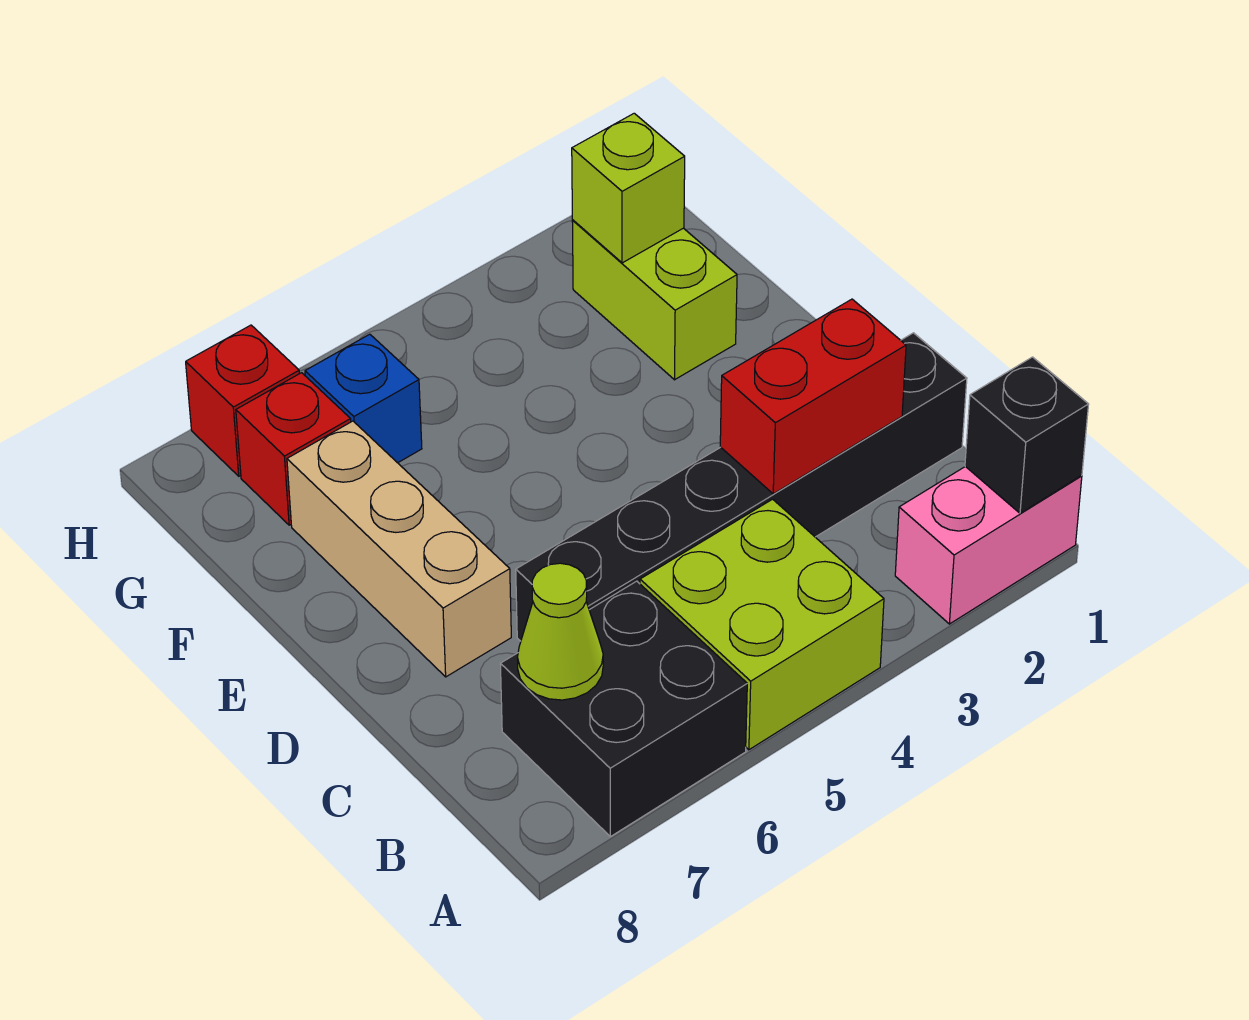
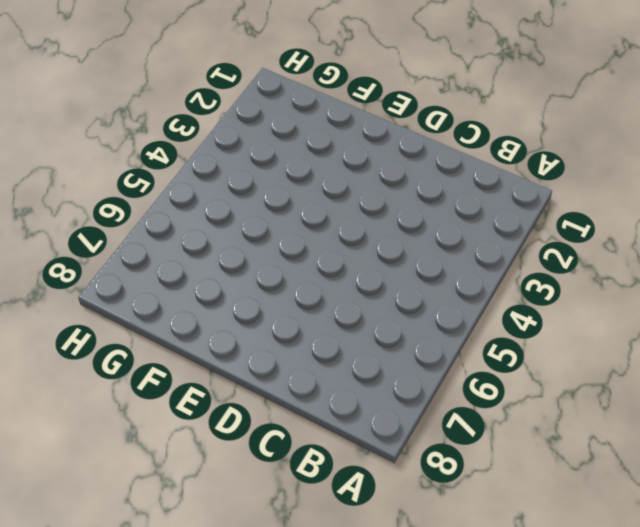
none -> pink 1x2 brick [895,467,1082,624]
none -> lime 2x2 brick [640,499,884,750]
none -> black 2x2 brick [500,581,747,837]

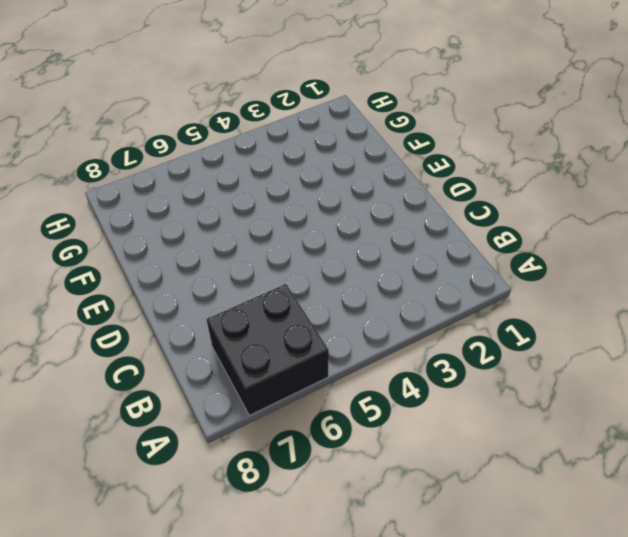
none -> pink 1x2 brick [895,467,1082,624]
none -> lime 2x2 brick [640,499,884,750]
none -> black 1x6 brick [516,333,967,641]

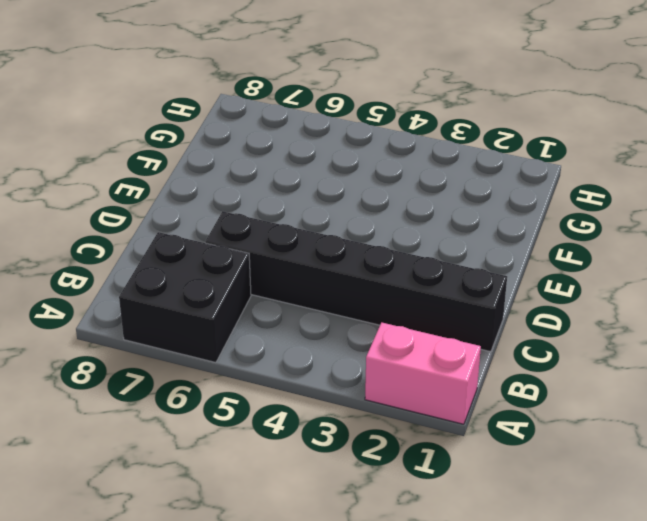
none -> lime 2x2 brick [640,499,884,750]
none -> tan 1x3 brick [287,421,511,677]
none -> lime 1x2 brick [572,220,737,380]

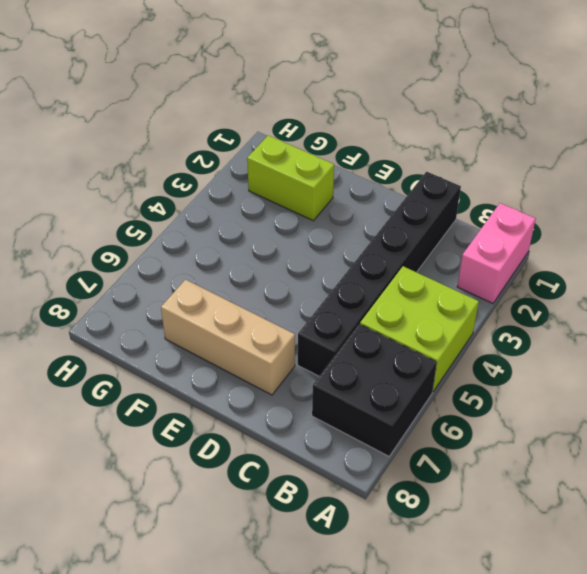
none -> blue 1x1 brick [305,334,422,463]
none -> red 1x1 brick [236,373,351,525]
none -> red 1x1 brick [186,325,299,476]

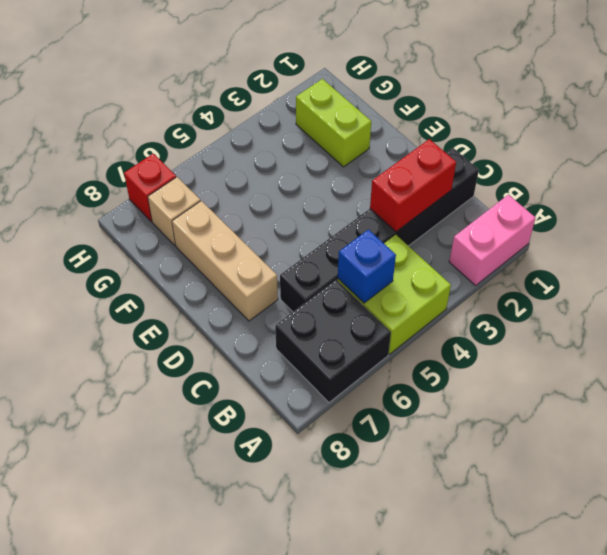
blue 1x1 brick [338,230,396,303] -> blue 1x1 brick moved to [305,334,422,463]
tan 1x1 brick [148,177,200,245] -> red 1x1 brick [236,373,351,525]
none -> black 1x1 brick [965,357,1089,513]
none -> lime 1x1 cone [518,563,603,700]
none -> lime 1x1 brick [572,113,685,263]

